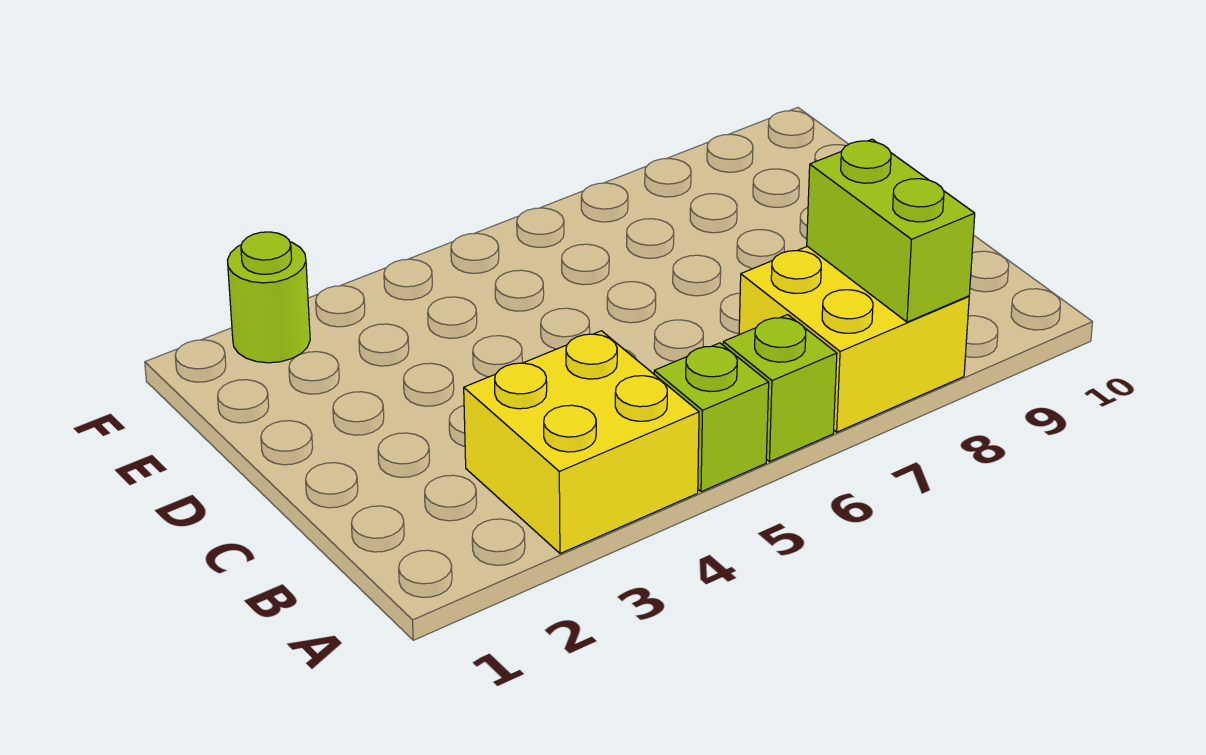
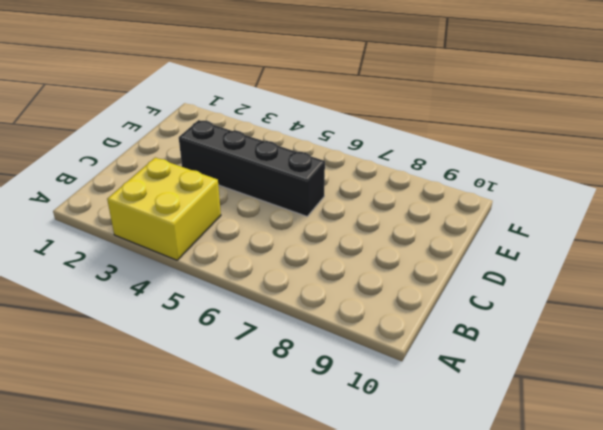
black 1x4 brick [179,120,325,216] -> none
none -> lime 1x1 brick [654,343,769,492]
none -> lime 1x1 brick [723,315,837,462]

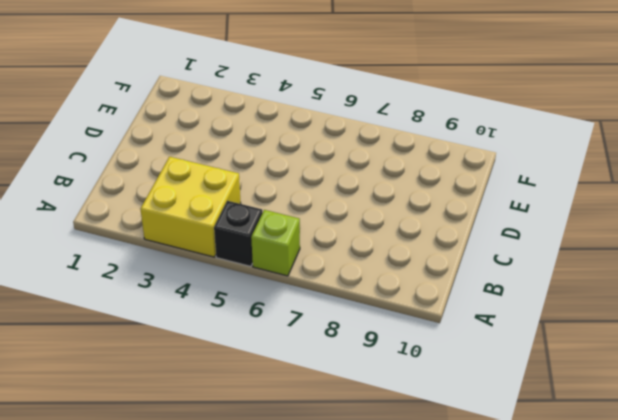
black 1x1 brick [214,201,263,266] -> lime 1x1 brick [654,343,769,492]
none -> yellow 2x2 brick [739,246,969,432]
none -> lime 1x1 round brick [227,232,310,363]

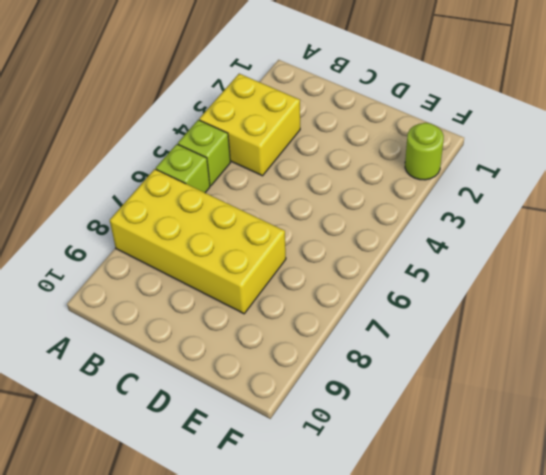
yellow 2x4 brick [110,169,286,314] -> yellow 2x2 brick [739,246,969,432]
none -> lime 1x2 brick [807,139,975,322]

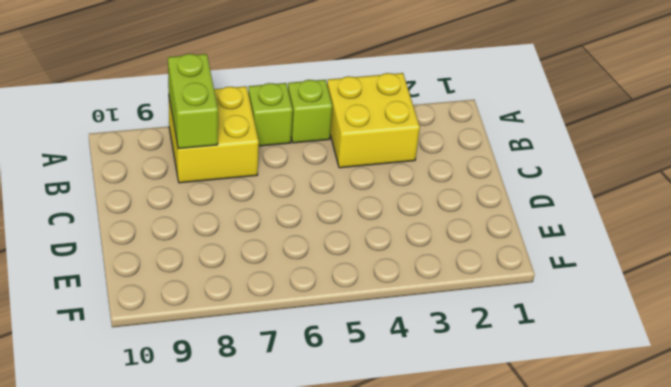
none -> lime 1x1 round brick [227,232,310,363]

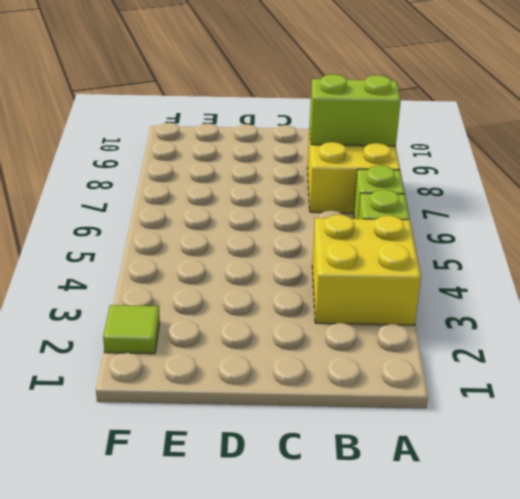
lime 1x1 tile [103,305,160,354] -> lime 1x1 round brick [227,232,310,363]

